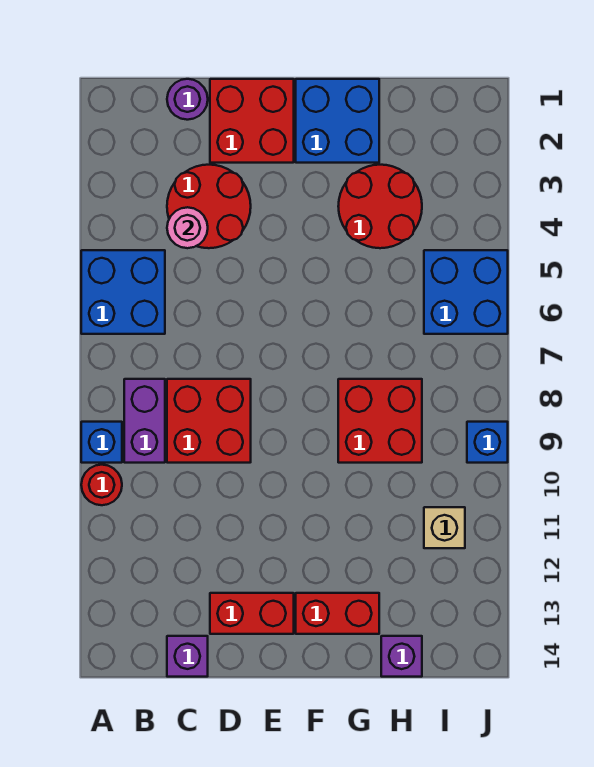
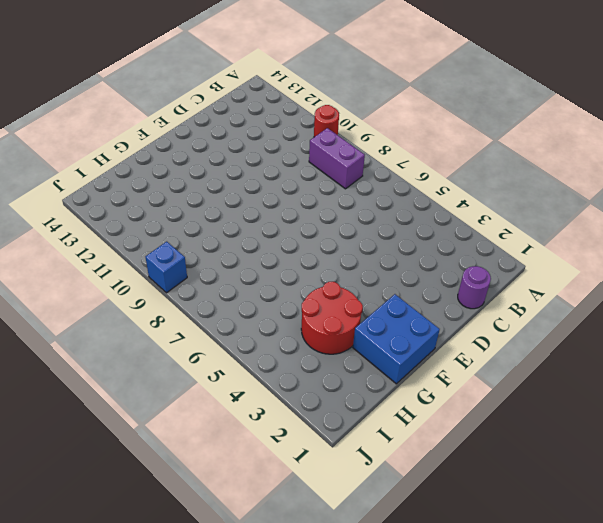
none -> blue 2x2 brick [81,250,165,334]
none -> blue 1x1 brick [81,422,122,463]
none -> red 2x2 round brick [167,165,251,248]

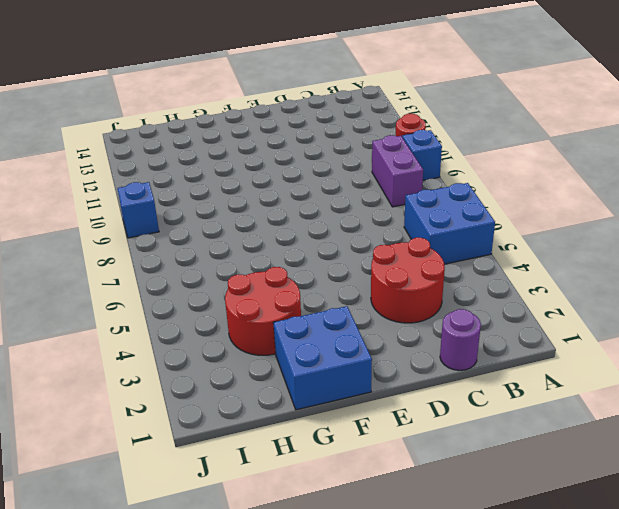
none -> red 2x2 brick [167,379,251,463]
none -> purple 1x1 brick [167,636,208,677]
none -> red 2x2 brick [210,79,294,163]

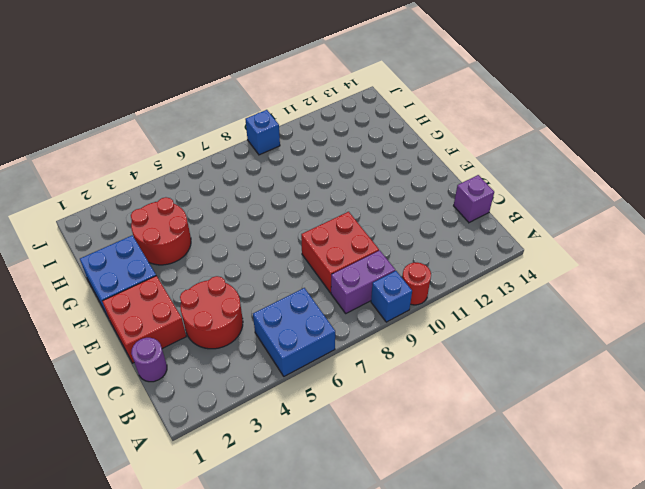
none -> red 1x2 brick [210,593,294,634]
none -> red 1x2 brick [296,593,379,634]
none -> red 2x2 brick [338,379,422,463]

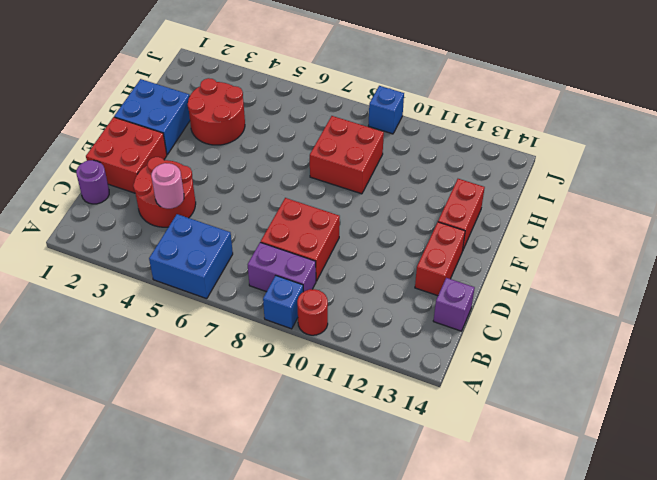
none -> purple 1x1 brick [381,636,422,677]
none -> blue 2x2 brick [424,250,508,334]
none -> tan 1x1 brick [424,507,465,548]

